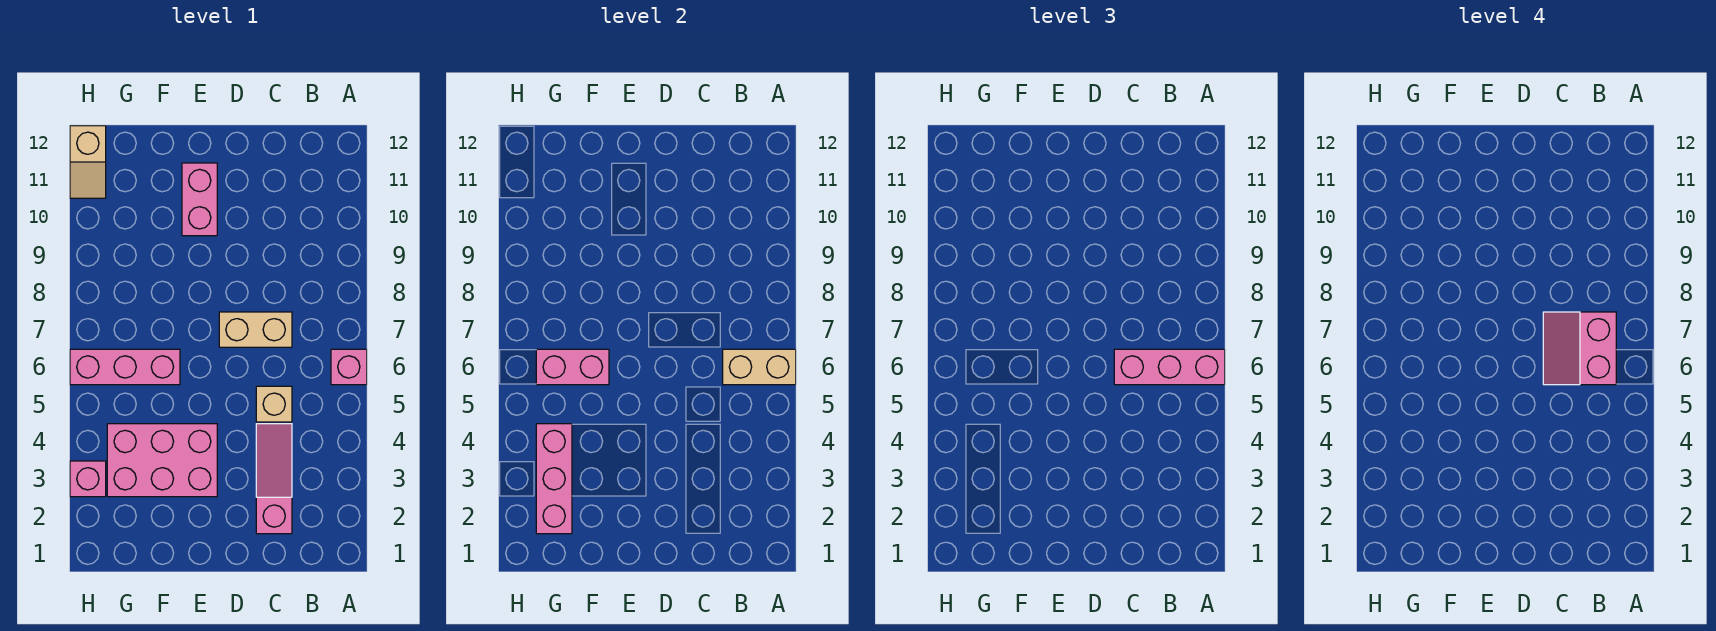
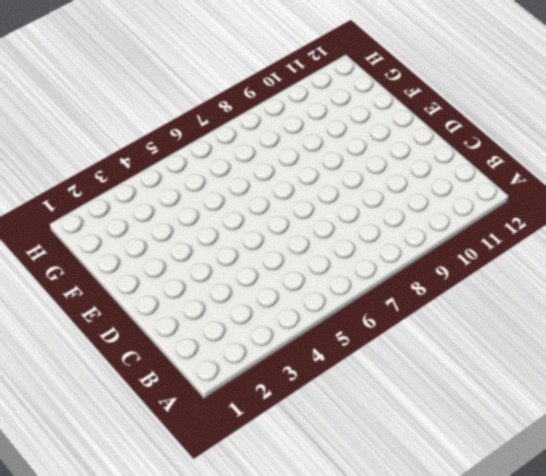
none -> pink 1x1 brick [331,349,367,385]
none -> pink 1x3 slope [256,424,292,534]
none -> tan 1x1 brick [256,386,292,422]

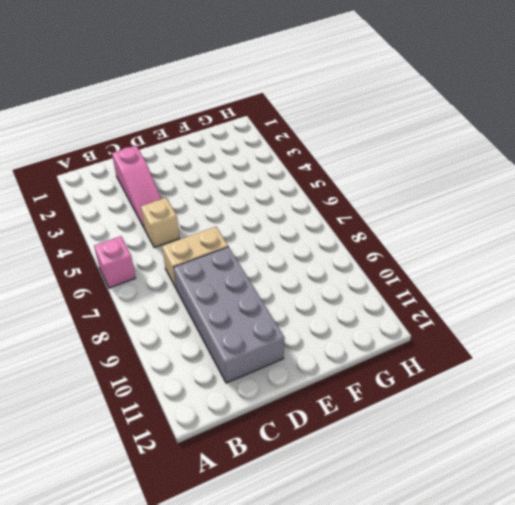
grey 2x4 brick [173,247,285,383] -> none
none -> pink 2x3 brick [107,424,217,497]
none -> pink 1x2 brick [182,163,217,236]
none -> pink 1x3 brick [70,349,180,385]

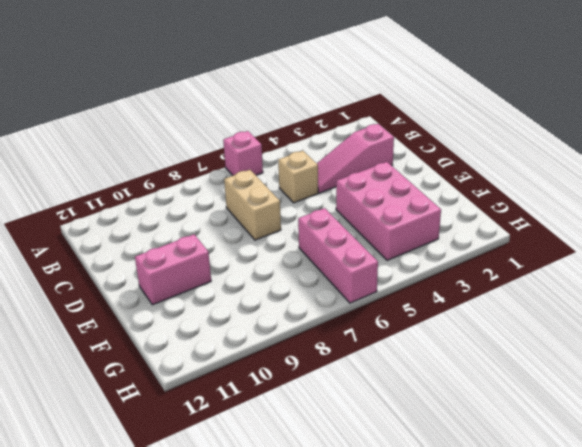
none -> pink 1x1 brick [70,461,106,497]
none -> tan 1x2 slope [70,126,106,198]
none -> tan 1x2 brick [723,349,796,385]

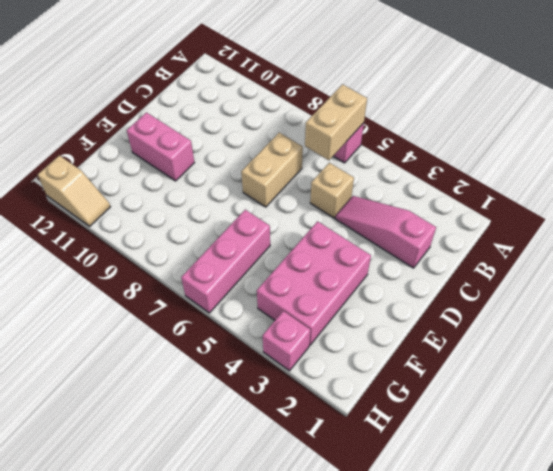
none -> pink 1x2 brick [536,349,609,385]
none -> pink 1x3 brick [536,424,572,534]
none -> pink 1x3 brick [1114,349,1225,385]

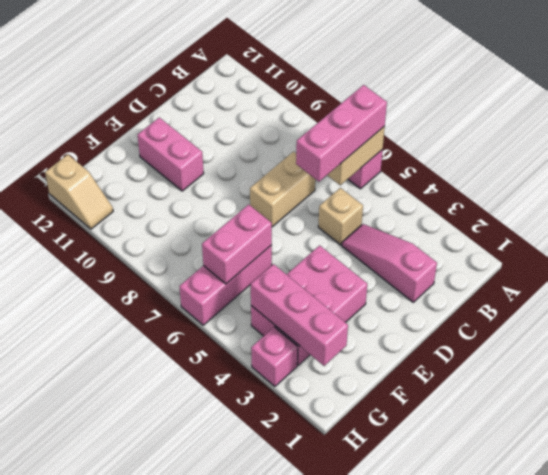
none -> pink 2x2 slope [1543,312,1616,385]

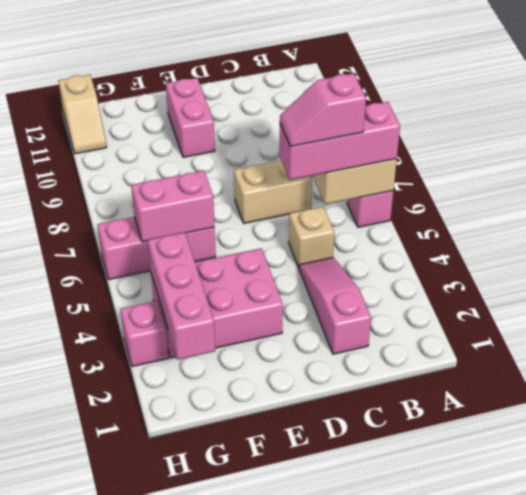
pink 1x2 slope [280,73,366,146] -> pink 2x2 slope [1543,312,1616,385]

